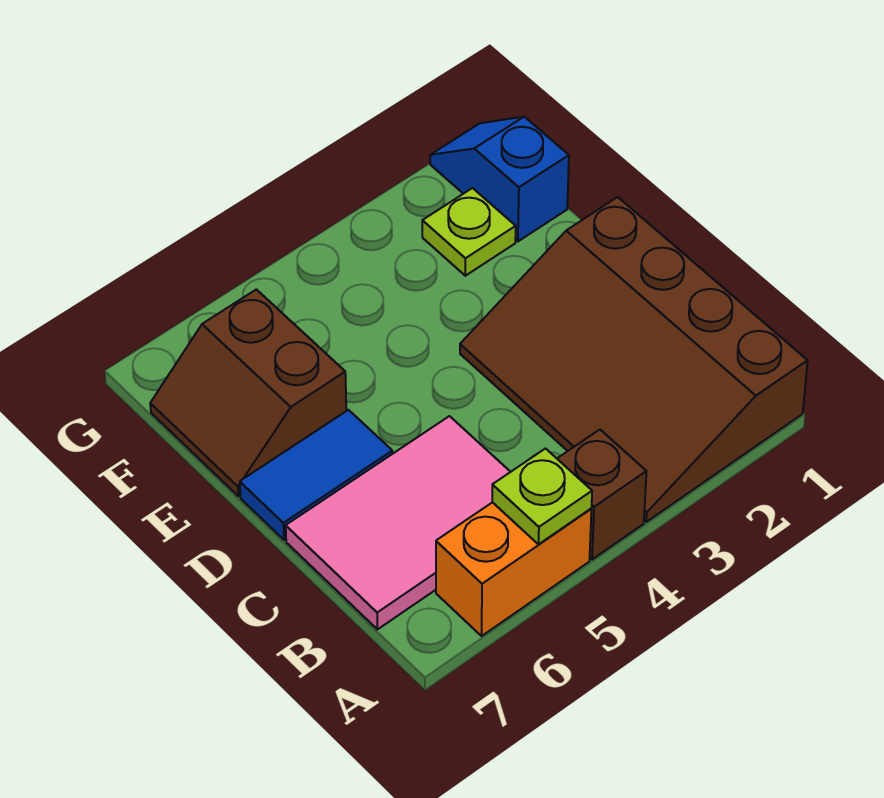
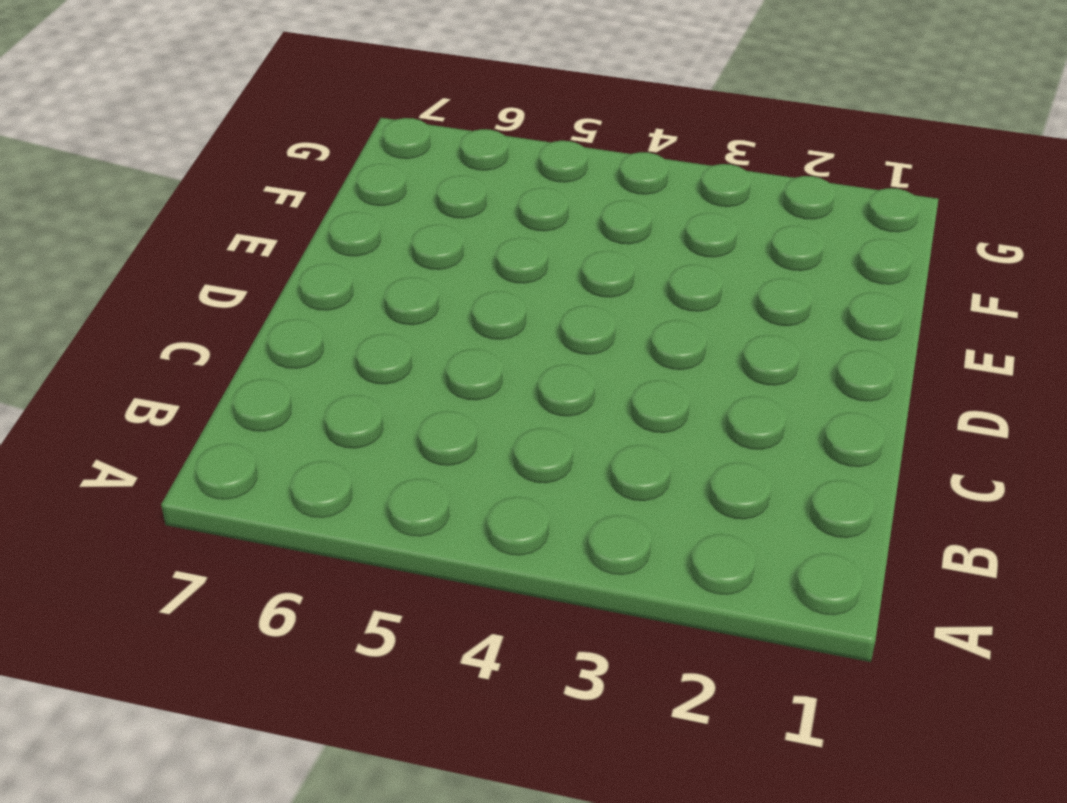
none -> brown 3x4 slope [460,197,808,522]
none -> brown 1x1 brick [557,430,646,560]

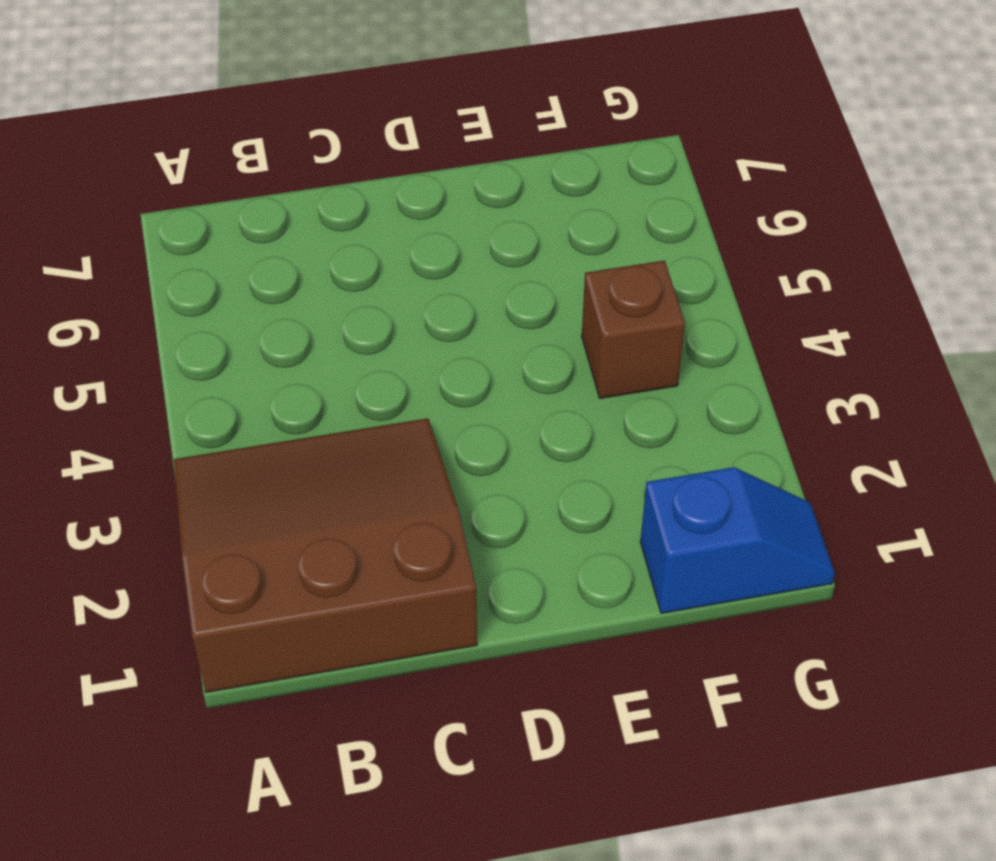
brown 3x3 slope [174,418,477,692] -> brown 3x4 slope [460,197,808,522]
brown 1x1 brick [582,260,685,398] -> brown 1x1 brick moved to [557,430,646,560]
none -> orange 1x2 brick [436,502,591,636]
none -> pink 2x3 tile [286,416,510,629]

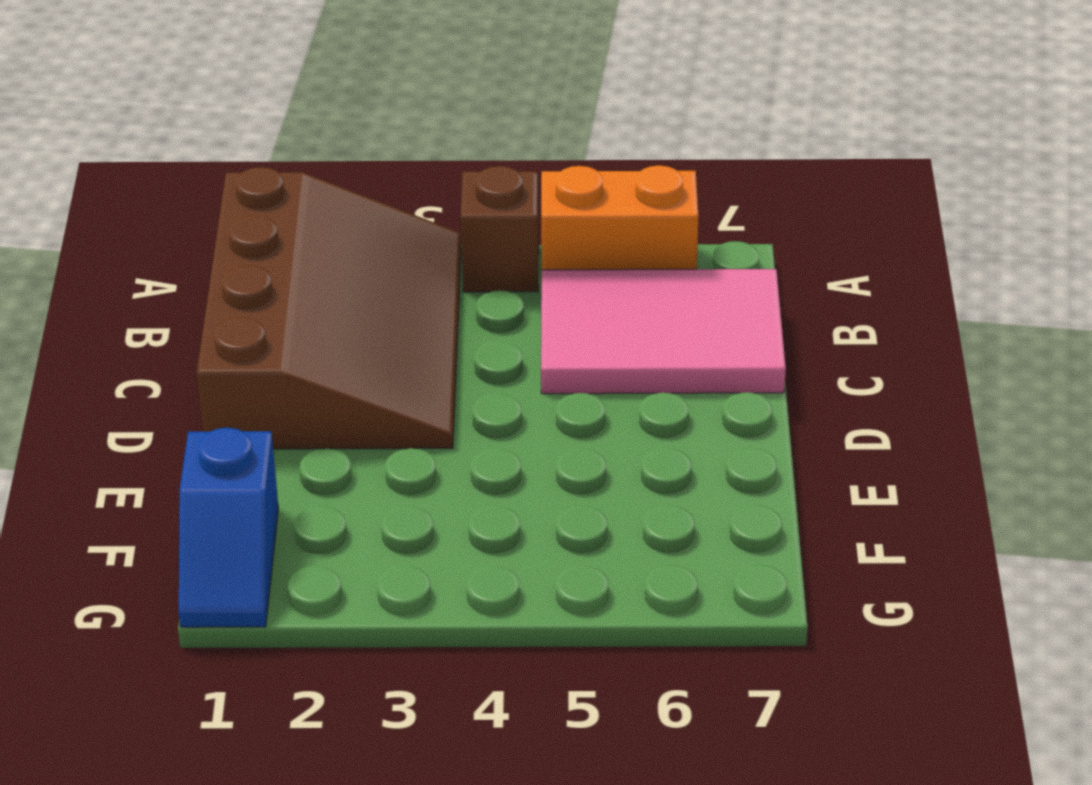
none -> blue 1x2 tile [240,410,392,540]
none -> brown 2x2 slope [150,289,346,496]

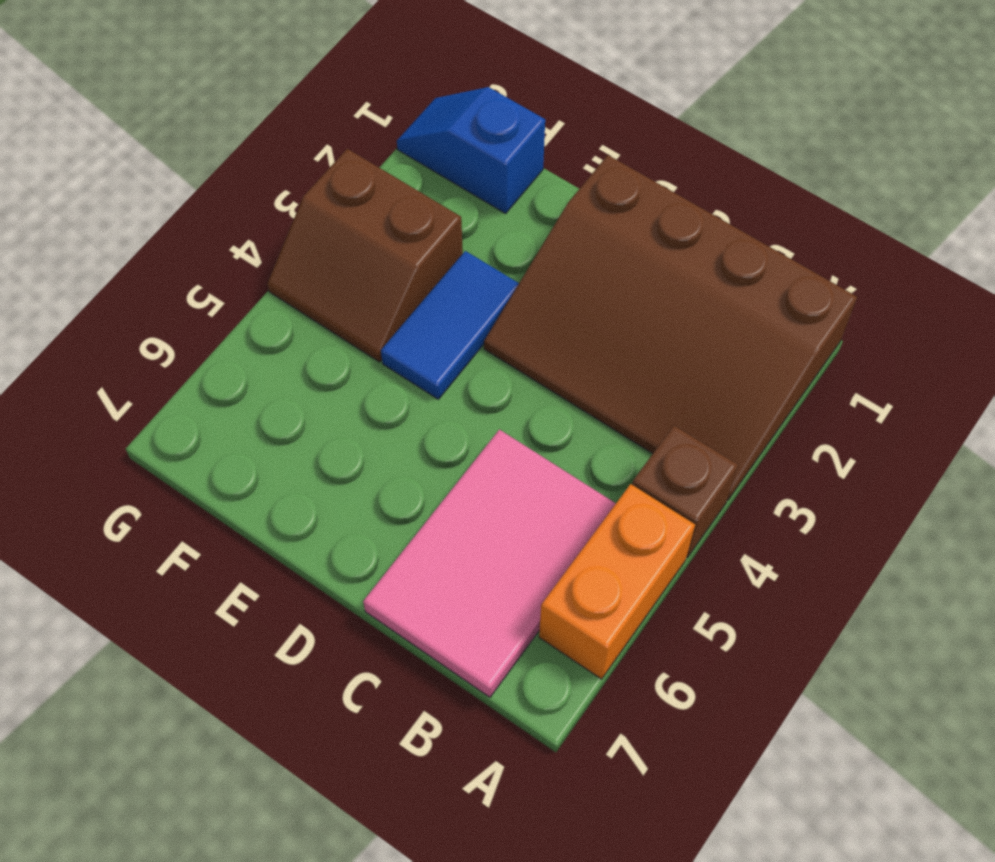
blue 1x2 tile [381,251,519,399] -> blue 1x2 tile moved to [240,410,392,540]
brown 2x2 slope [267,149,463,362] -> brown 2x2 slope moved to [150,289,346,496]
none -> lime 1x1 plate [422,188,516,276]
none -> lime 1x1 plate [492,449,592,544]

